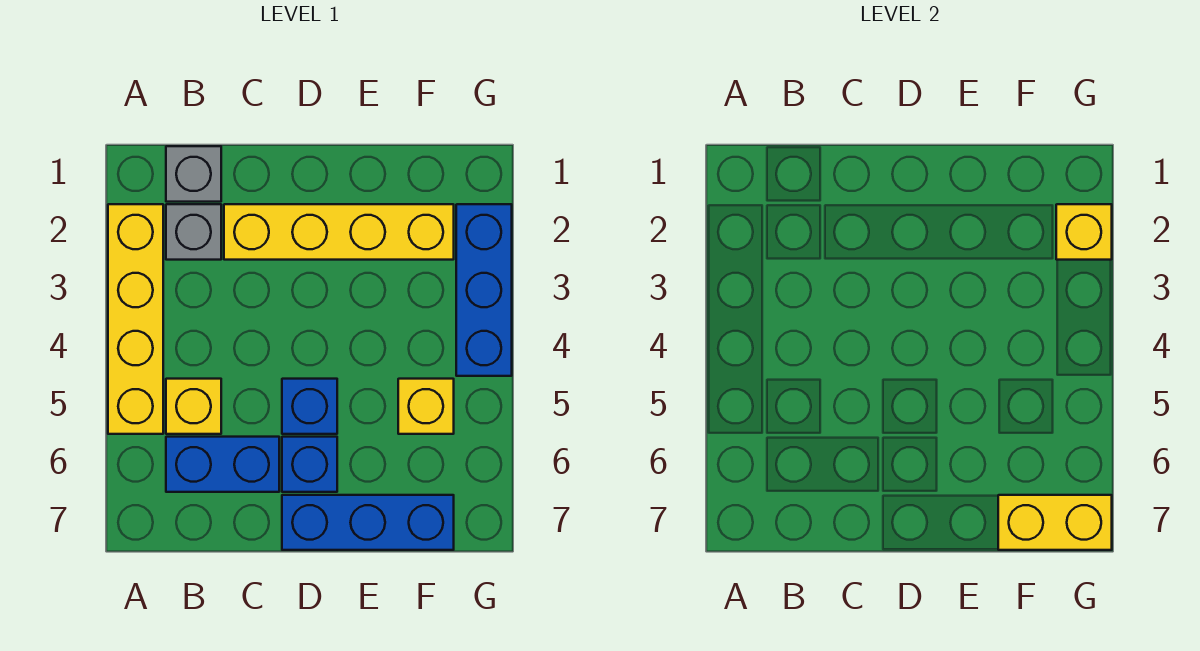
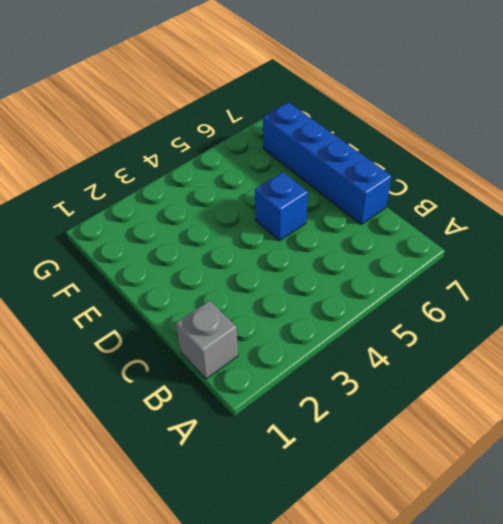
blue 1x4 brick [263,102,391,224] -> blue 1x3 brick [282,495,454,550]
none -> yellow 1x4 brick [108,204,163,434]
none -> grey 1x1 brick [166,204,221,260]
none -> yellow 1x1 brick [166,379,221,434]

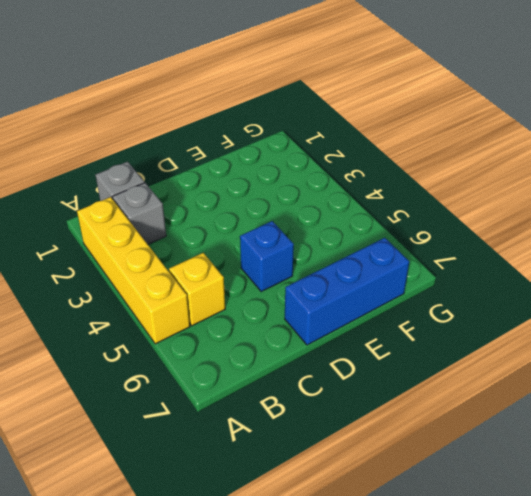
none -> blue 1x2 brick [166,437,279,492]
none -> yellow 1x4 brick [224,204,454,260]
none -> blue 1x1 brick [282,437,337,492]

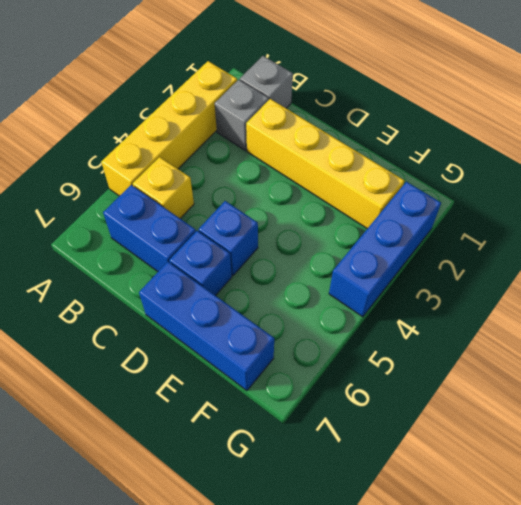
none -> yellow 1x1 brick [398,379,454,434]
none -> yellow 1x2 brick [998,495,1112,550]
none -> yellow 1x1 brick [1056,204,1112,260]

